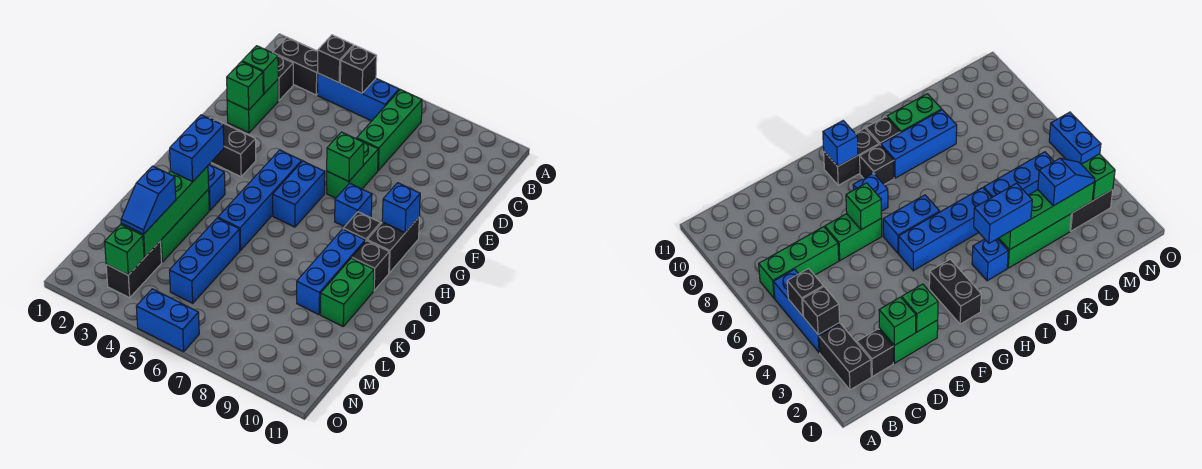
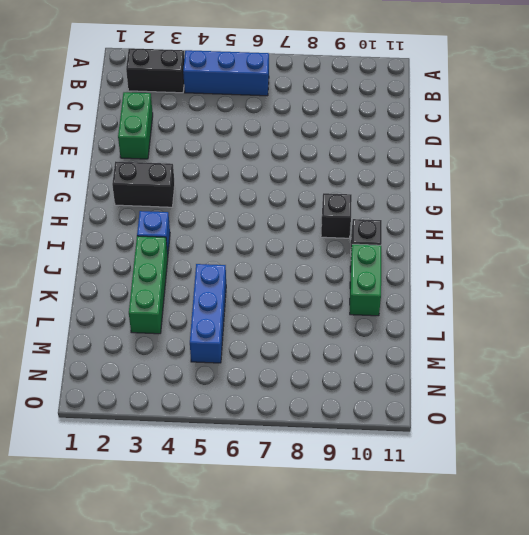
none -> green 1x3 brick [357,90,422,170]
none -> black 1x1 brick [278,56,293,100]
none -> green 1x2 brick [327,143,378,198]
none -> blue 1x4 brick [218,150,302,250]

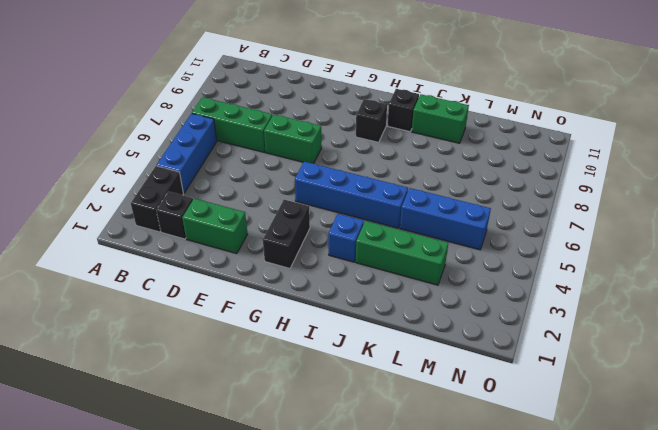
none -> blue 1x2 brick [273,161,325,227]
none -> blue 1x1 brick [335,183,372,227]
none -> black 1x2 brick [367,217,419,273]
none -> blue 1x3 brick [297,229,365,315]

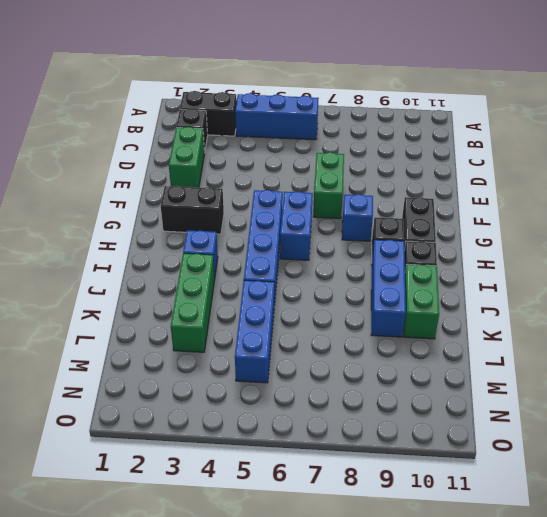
none -> green 1x3 brick [357,90,422,170]
none -> black 1x2 brick [106,241,162,298]
none -> blue 1x2 brick [136,289,199,352]
none -> black 1x1 brick [318,35,354,83]

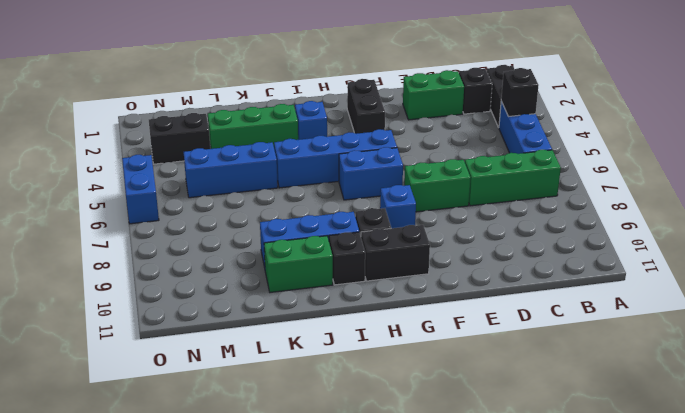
none -> black 1x1 brick [340,45,377,93]
none -> green 1x1 brick [242,46,278,94]
none -> green 1x1 brick [227,62,263,110]
none -> green 1x1 brick [327,132,364,181]

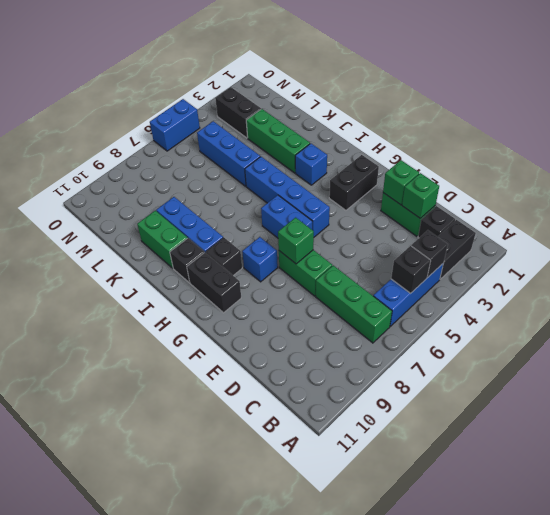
none -> blue 1x1 brick [382,183,420,233]
none -> green 1x4 brick [121,166,209,257]
none -> green 1x1 brick [105,224,144,275]
none -> blue 1x2 brick [170,115,224,182]

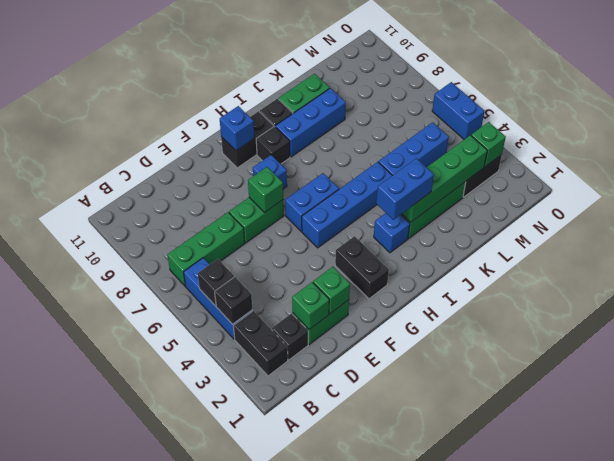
none -> blue 1x2 slope [121,166,176,234]

